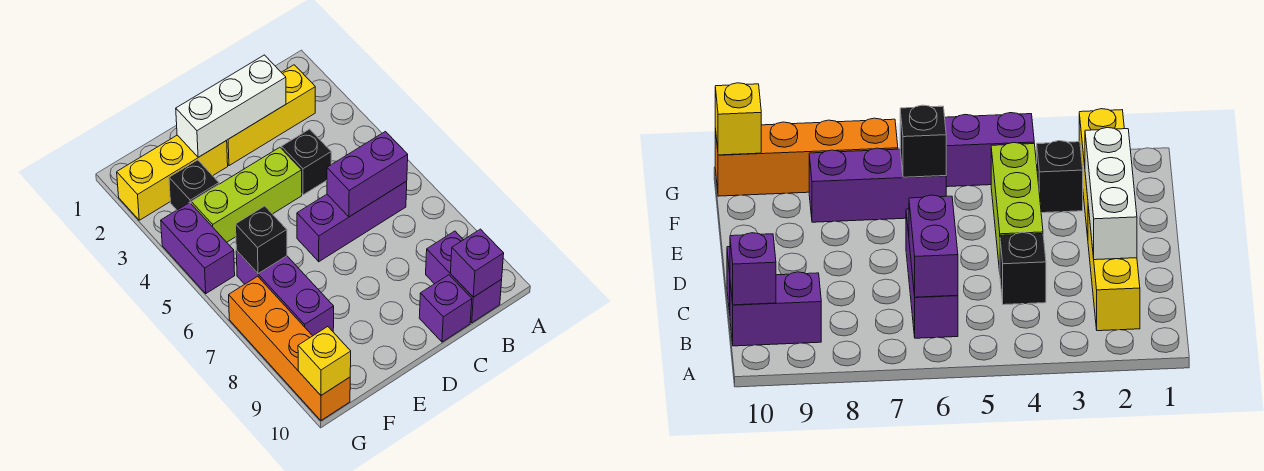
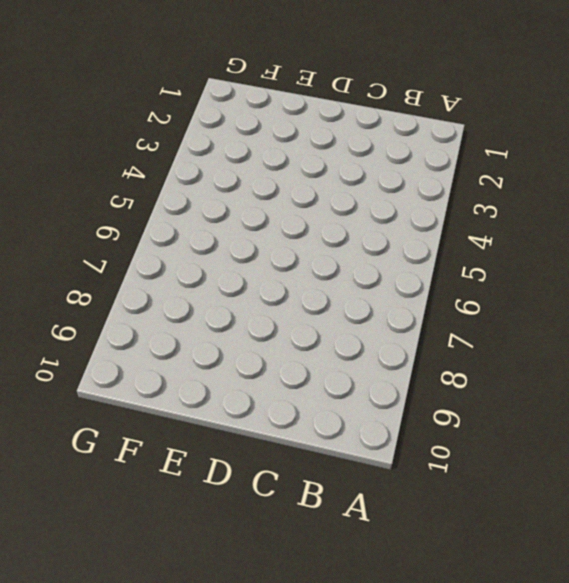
none -> yellow 1x3 brick [226,65,315,166]
none -> purple 1x3 brick [297,181,407,262]
none -> purple 1x2 brick [426,231,502,323]

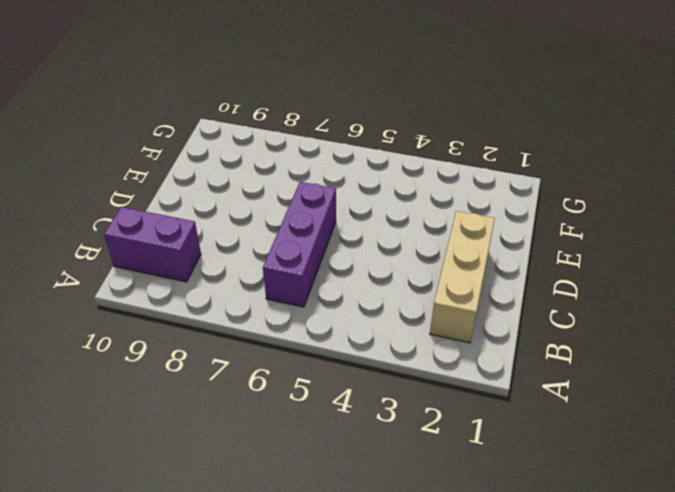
tan 1x3 brick [430,211,495,343] -> yellow 1x3 brick [226,65,315,166]
none -> black 1x1 brick [281,129,331,195]
none -> purple 1x1 brick [419,275,472,342]
none -> lime 1x3 brick [191,147,302,242]

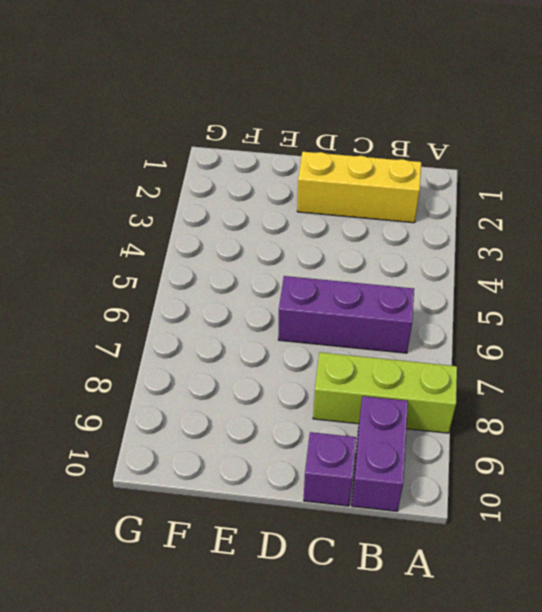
lime 1x3 brick [313,352,457,433] -> lime 1x3 brick moved to [191,147,302,242]
none -> black 1x1 brick [281,129,331,195]
none -> yellow 1x3 brick [117,135,228,220]
none -> black 1x1 brick [169,160,219,210]

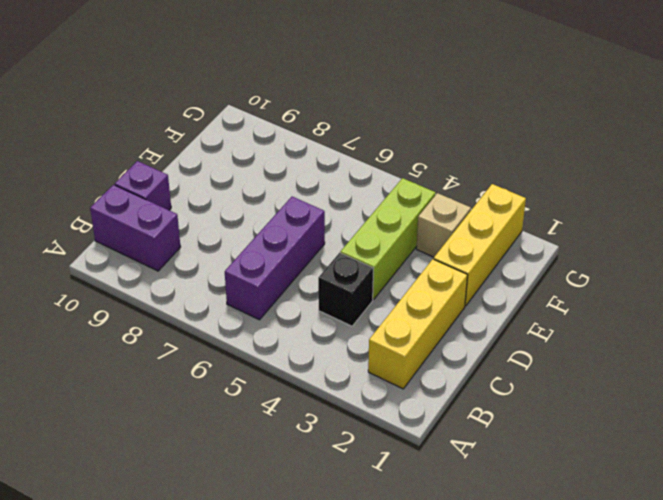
tan 1x1 brick [416,193,471,257] -> black 1x1 brick [169,160,219,210]
none -> purple 1x3 brick [236,251,334,336]
none -> purple 1x2 brick [161,202,235,293]
none -> orange 1x4 brick [229,276,350,420]

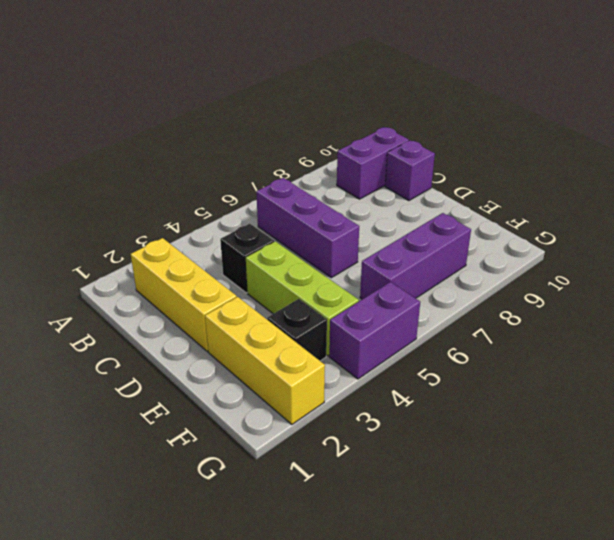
none -> orange 1x4 brick [229,276,350,420]
none -> purple 1x2 brick [327,131,408,217]
none -> purple 1x1 brick [451,229,504,297]

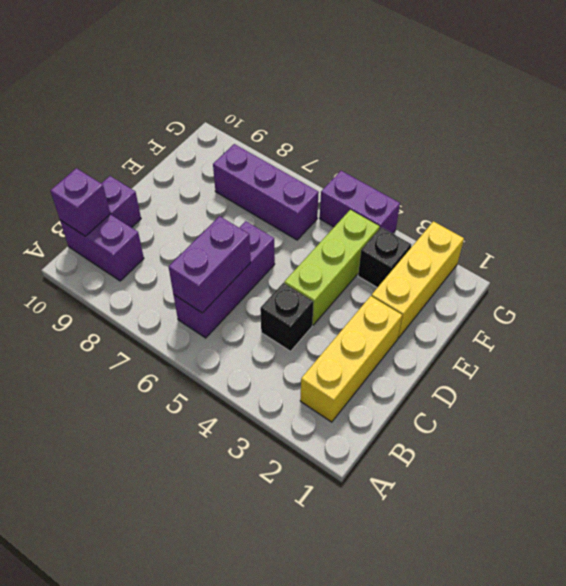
none -> orange 1x4 brick [229,276,350,420]
none -> white 1x3 brick [176,55,286,157]
none -> black 1x1 brick [236,206,287,274]

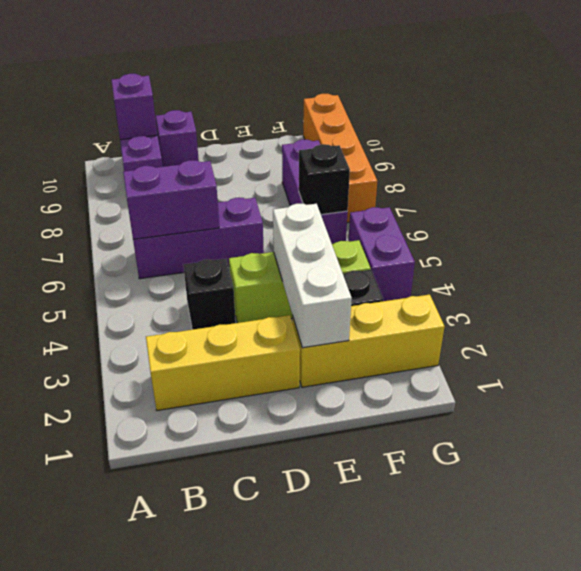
white 1x3 brick [273,204,352,348] -> white 1x3 brick turned to [176,55,286,157]
none -> yellow 1x1 brick [298,327,351,395]

